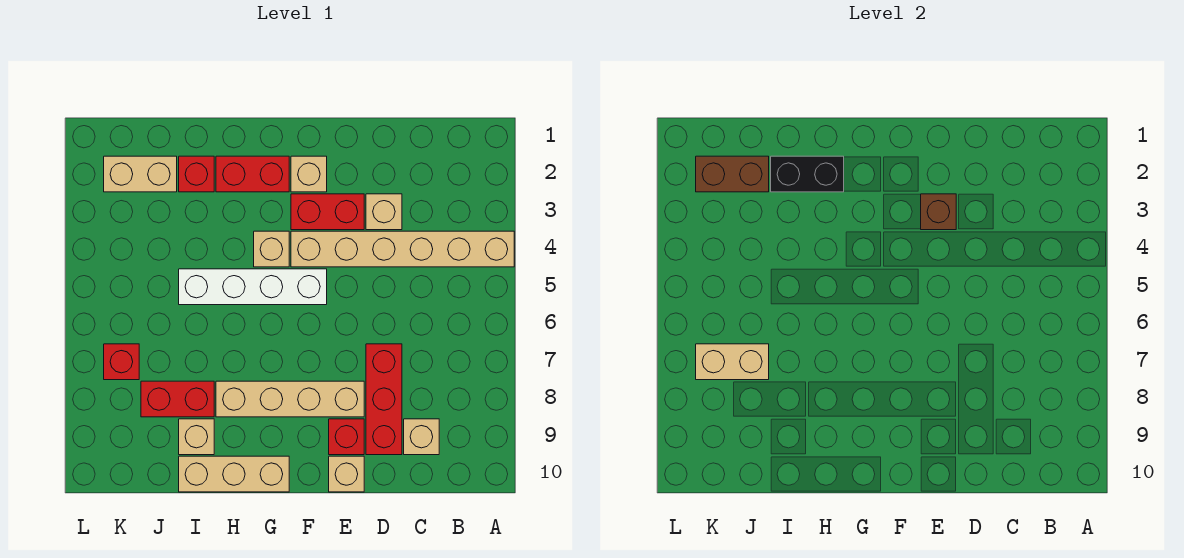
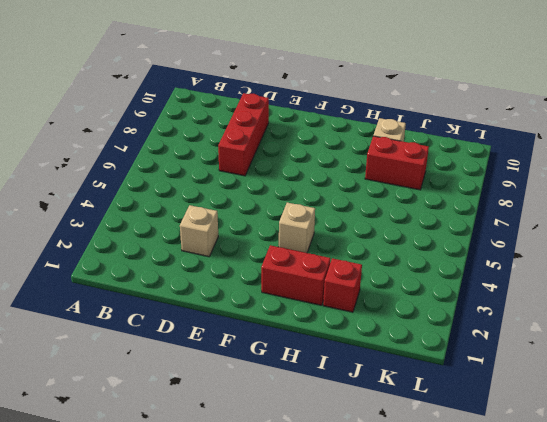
none -> tan 1x6 brick [291,231,514,267]
none -> tan 1x1 brick [404,419,439,455]
none -> red 1x2 brick [291,194,364,230]

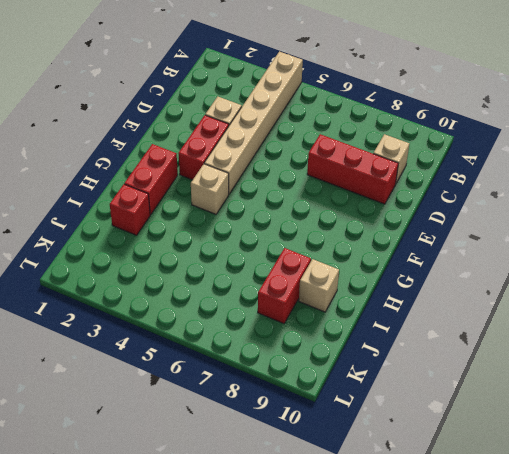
none -> tan 1x4 brick [216,381,364,417]
none -> red 1x1 brick [329,419,364,455]
none -> tan 1x1 brick [329,456,364,492]

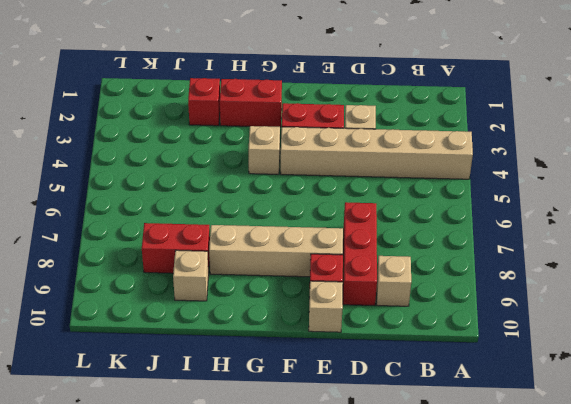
none -> tan 1x1 brick [291,156,327,192]
none -> white 1x4 brick [179,269,327,305]
none -> tan 1x3 brick [179,456,289,492]

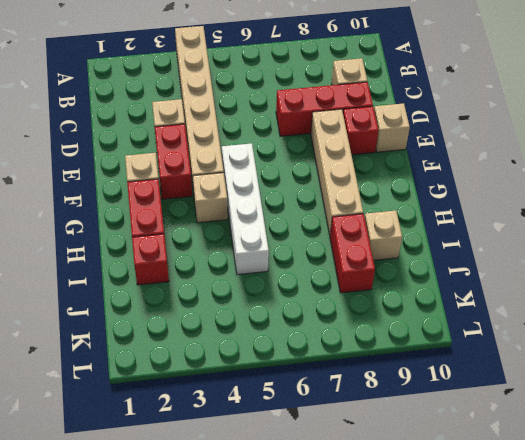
none -> tan 1x3 brick [179,456,289,492]
none -> tan 1x2 brick [104,156,177,192]
none -> red 1x1 brick [104,344,139,380]

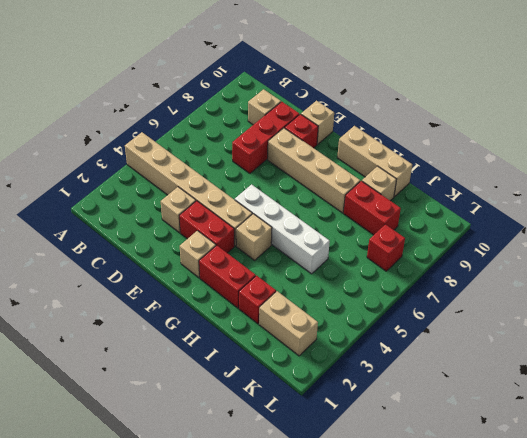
none -> brown 1x1 brick [921,194,956,230]
none -> black 1x2 brick [771,156,844,192]
none -> brown 1x2 brick [696,156,769,192]

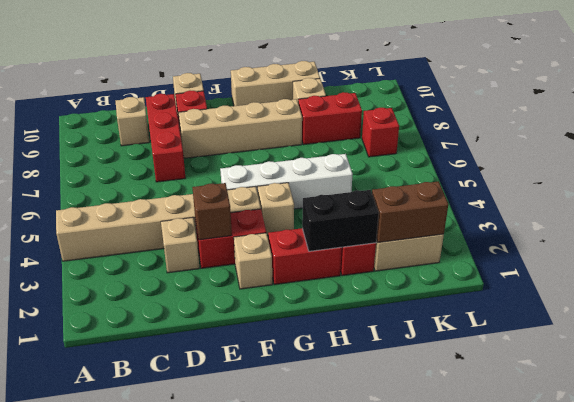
none -> tan 1x2 brick [696,344,769,380]

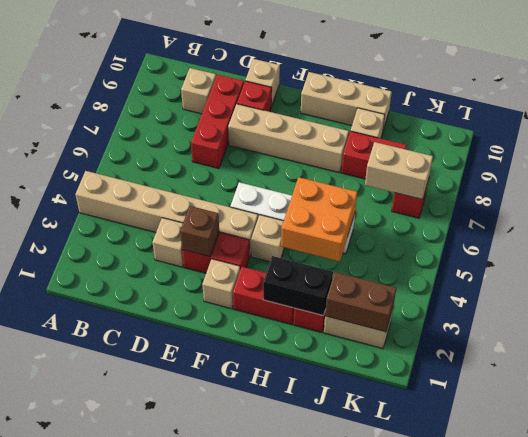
orange 2x2 brick [281,177,357,261] -> none

